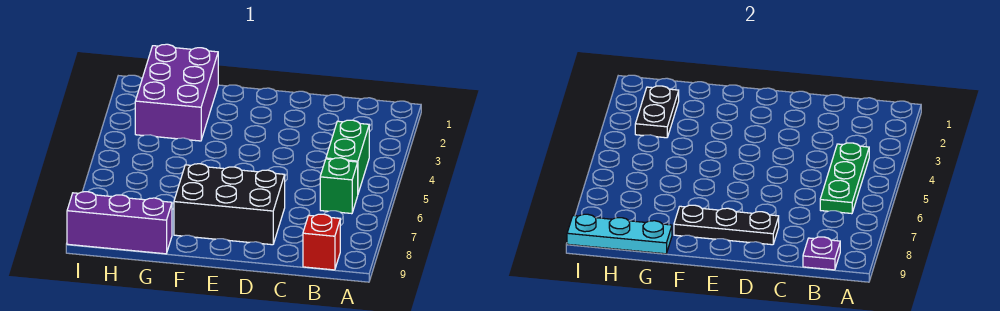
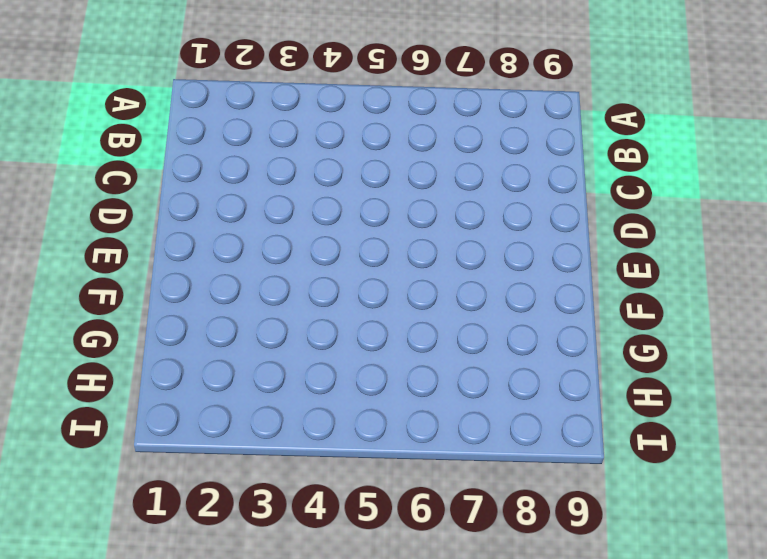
none -> green 1x2 brick [326,120,369,193]
none -> green 1x1 brick [320,158,358,214]

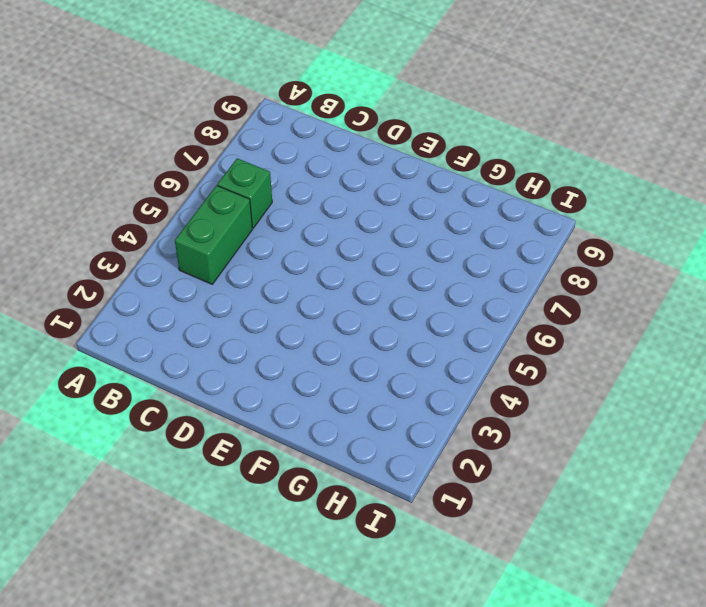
none -> red 1x1 brick [303,214,340,270]
none -> black 2x3 brick [174,164,285,245]

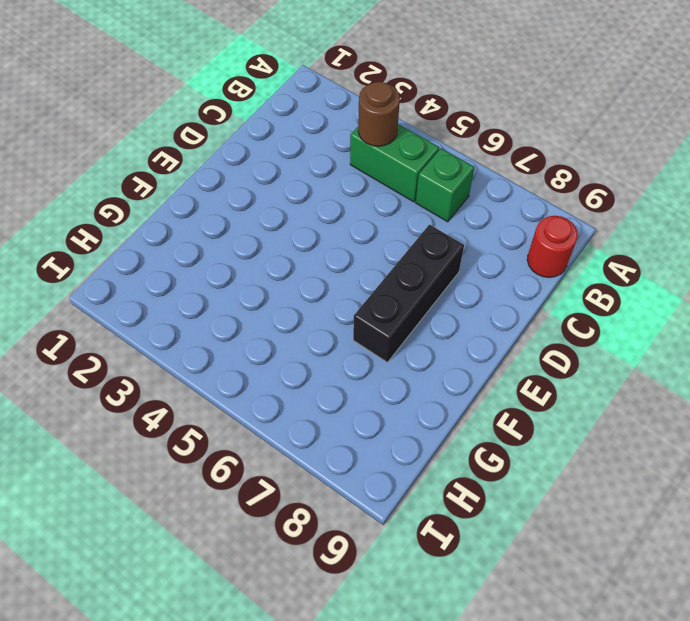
brown 1x1 round brick [358,82,400,146] -> green 1x3 plate [820,143,869,214]
red 1x1 round brick [527,216,578,278] -> red 1x1 brick [303,214,340,270]
black 1x3 brick [353,225,464,363] -> black 2x3 brick [174,164,285,245]
none -> purple 2x3 brick [135,44,218,141]
none -> purple 1x3 brick [67,192,172,254]

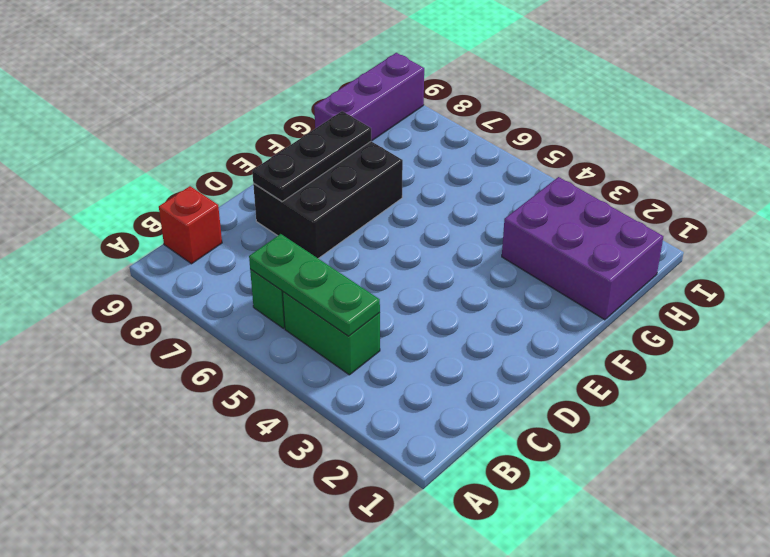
none -> purple 1x1 plate [803,237,840,270]
none -> cyan 1x3 plate [567,214,672,254]

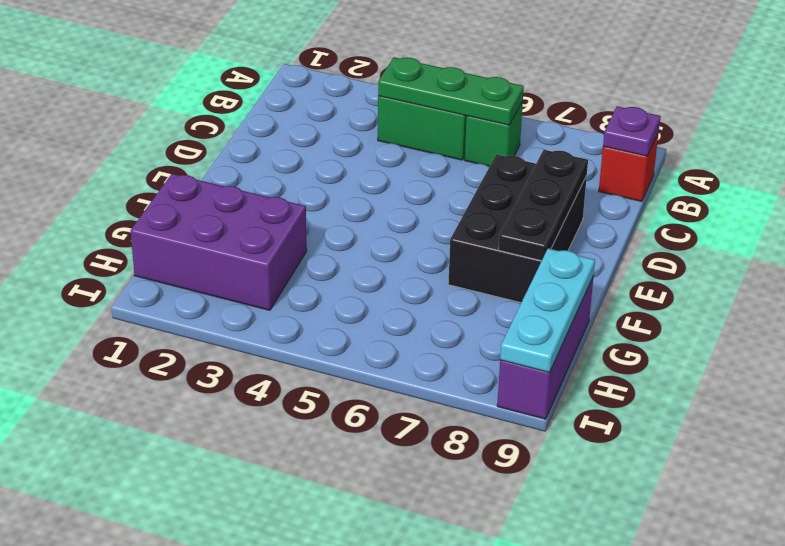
none -> black 1x2 plate [635,86,679,138]

